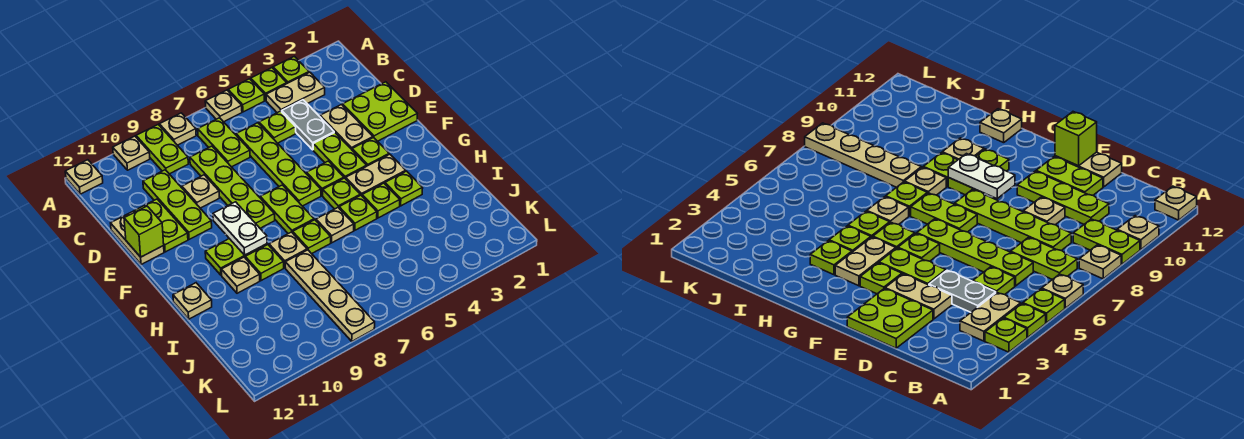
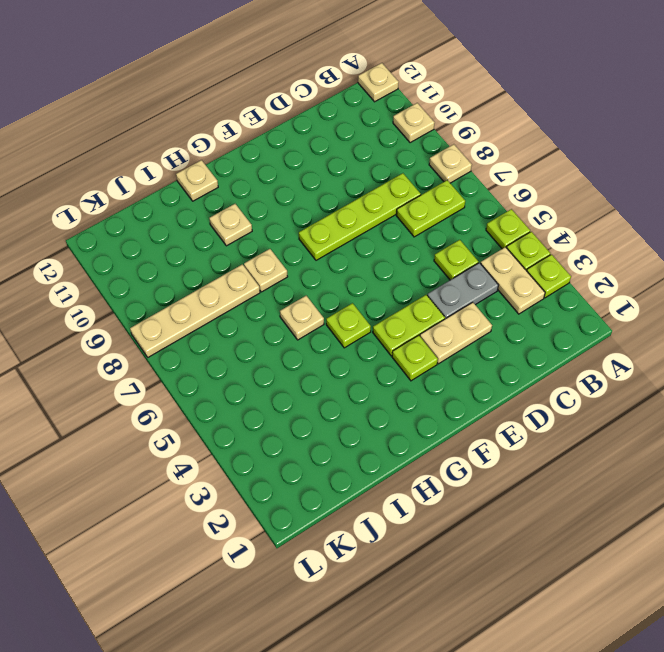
none -> tan 1x1 plate [205,90,242,122]
none -> lime 1x2 plate [136,125,188,174]
none -> lime 1x4 plate [236,123,321,206]
none -> lime 1x3 plate [143,170,212,239]

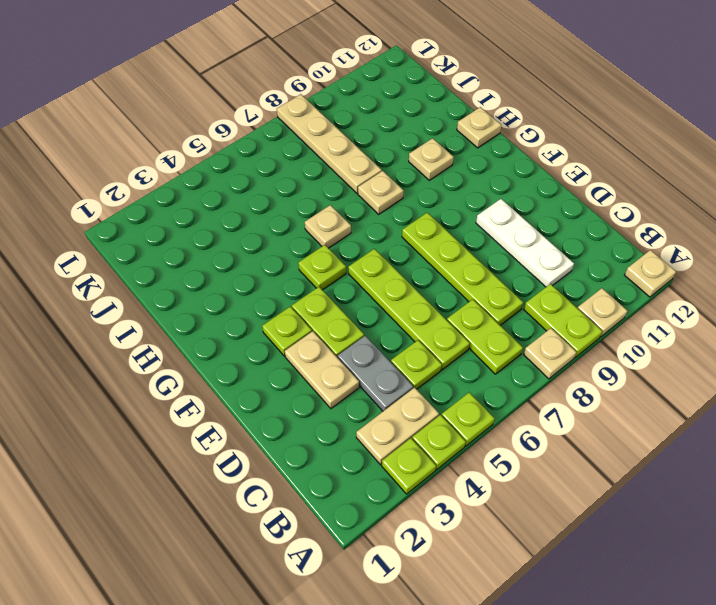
white 1x3 plate [476,199,574,287] -> lime 1x3 plate [143,170,212,239]
none -> tan 1x1 plate [205,90,242,122]
none -> lime 2x2 plate [343,82,417,141]
none -> tan 1x1 plate [182,175,219,208]
none -> lime 1x2 plate [135,199,188,252]

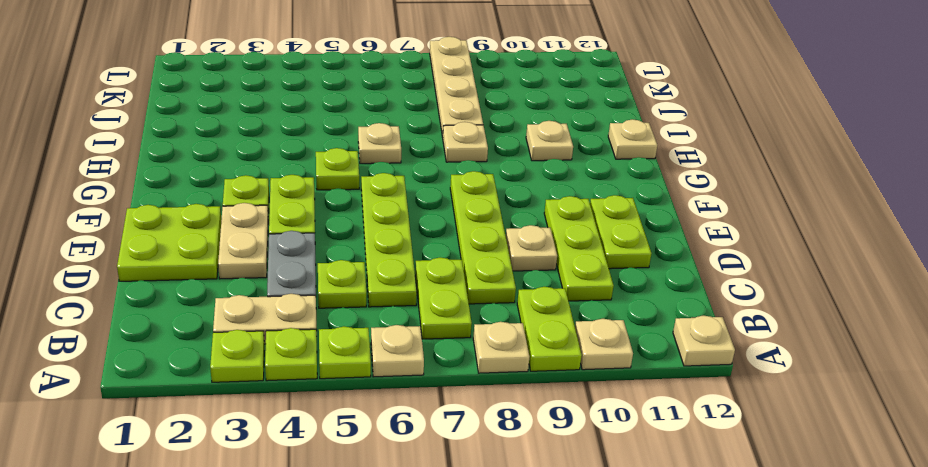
none -> tan 1x2 plate [111,211,164,265]
none -> lime 1x1 plate [307,161,344,196]
none -> lime 1x2 plate [260,185,314,234]
none -> tan 1x2 plate [346,154,406,196]

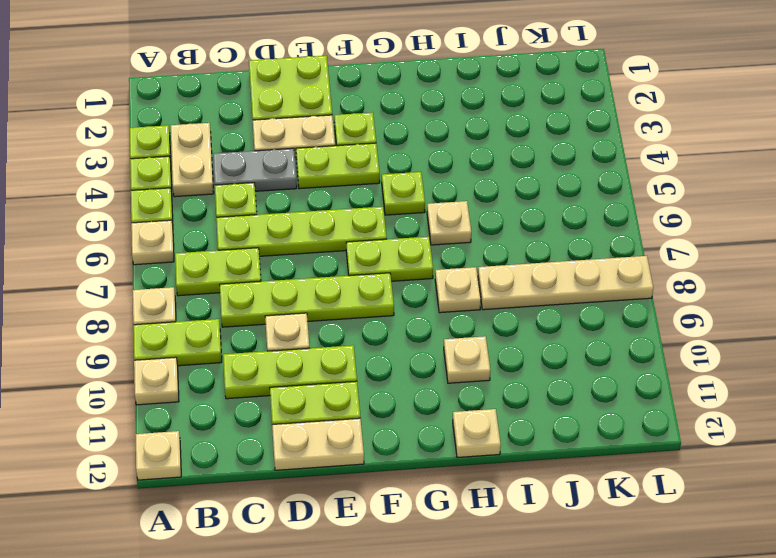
none -> lime 1x1 plate [307,161,344,196]
none -> tan 1x2 plate [346,154,406,196]
none -> lime 1x2 plate [205,239,267,275]
none -> lime 1x1 plate [385,171,423,206]

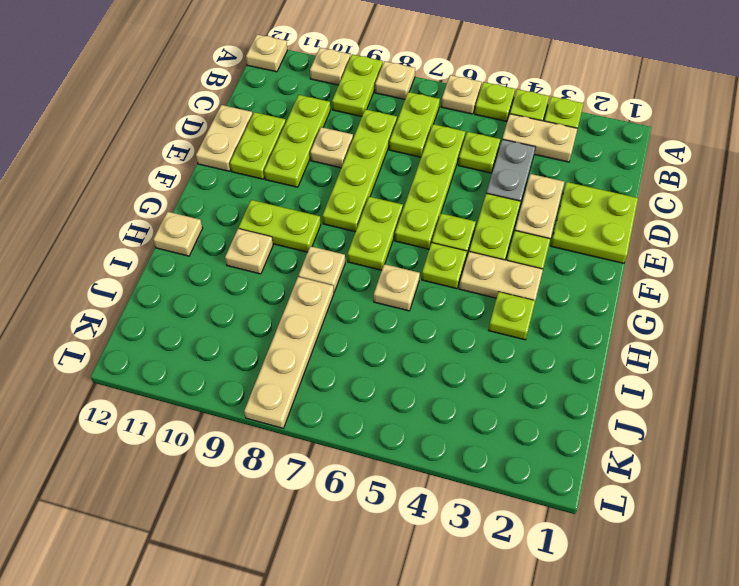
none -> lime 1x1 plate [362,183,400,218]
none -> lime 1x1 plate [339,195,377,230]
none -> lime 1x1 plate [293,220,331,254]
none -> lime 1x1 plate [245,245,284,281]

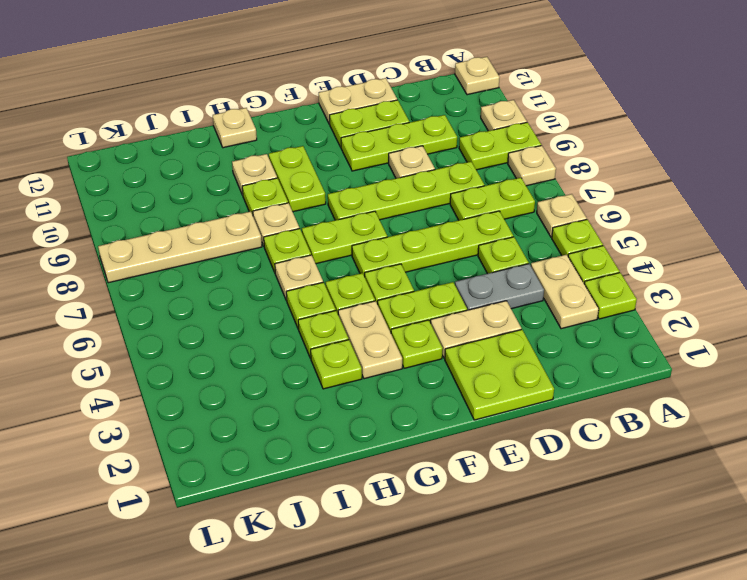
none -> lime 1x1 brick [124,206,164,257]
none -> white 1x2 plate [213,202,267,255]

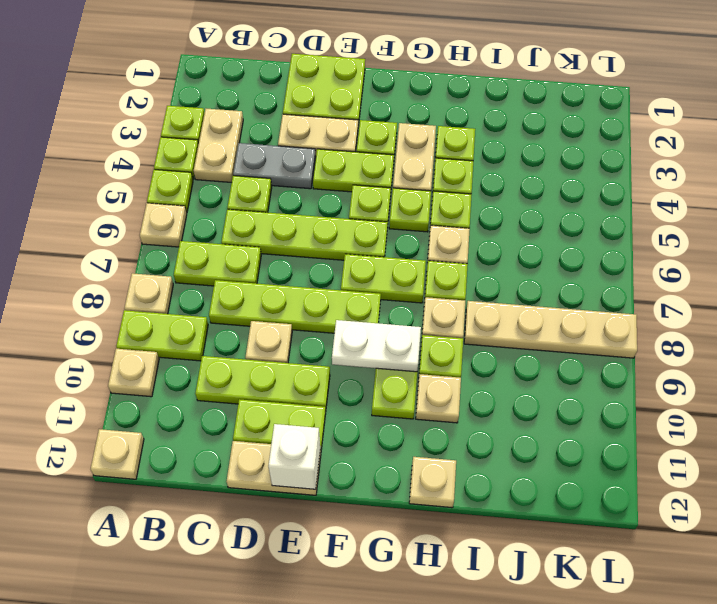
white 1x1 brick [268,424,320,489] -> lime 1x1 brick [124,206,164,257]

